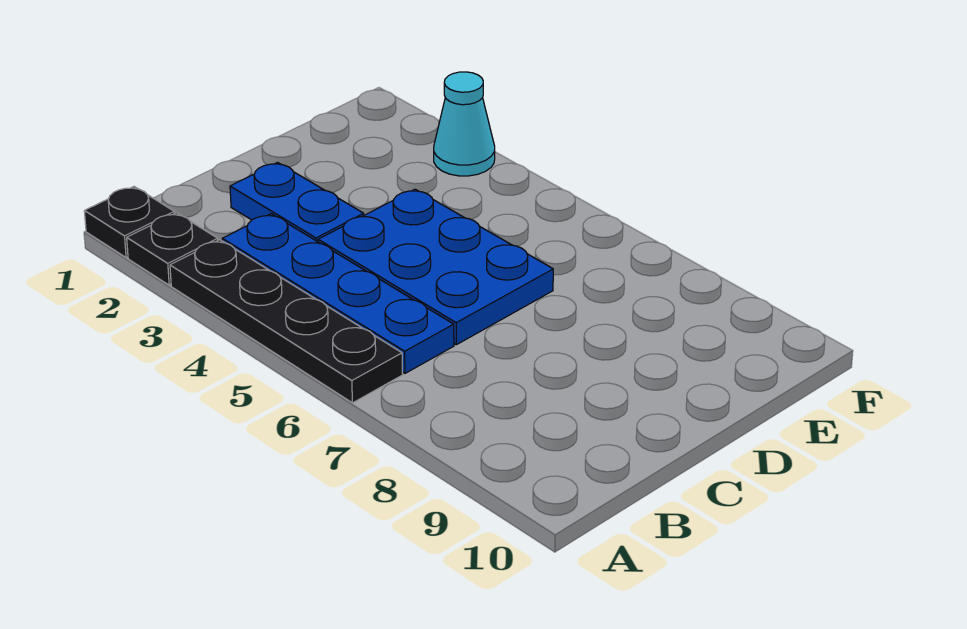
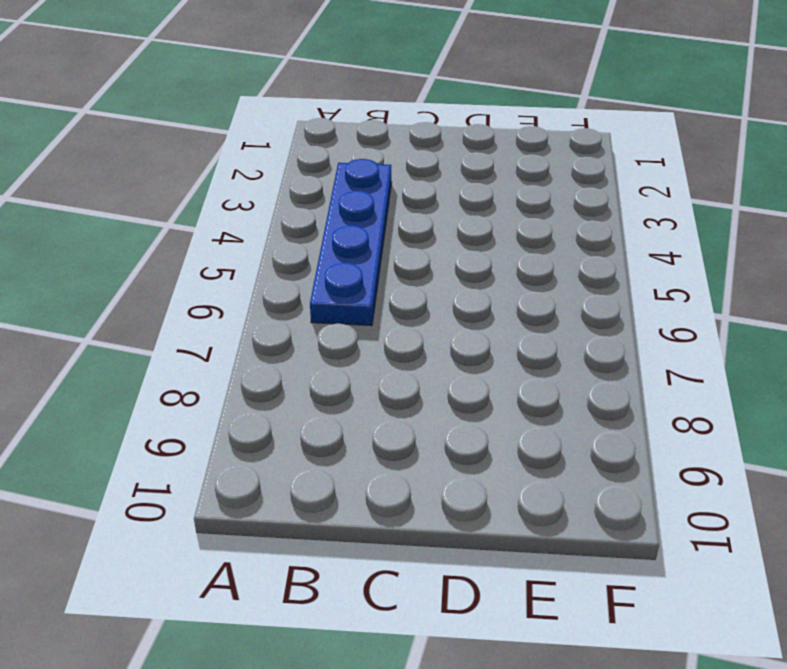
none -> black 1x1 plate [84,187,174,258]
none -> black 1x1 plate [127,213,218,285]

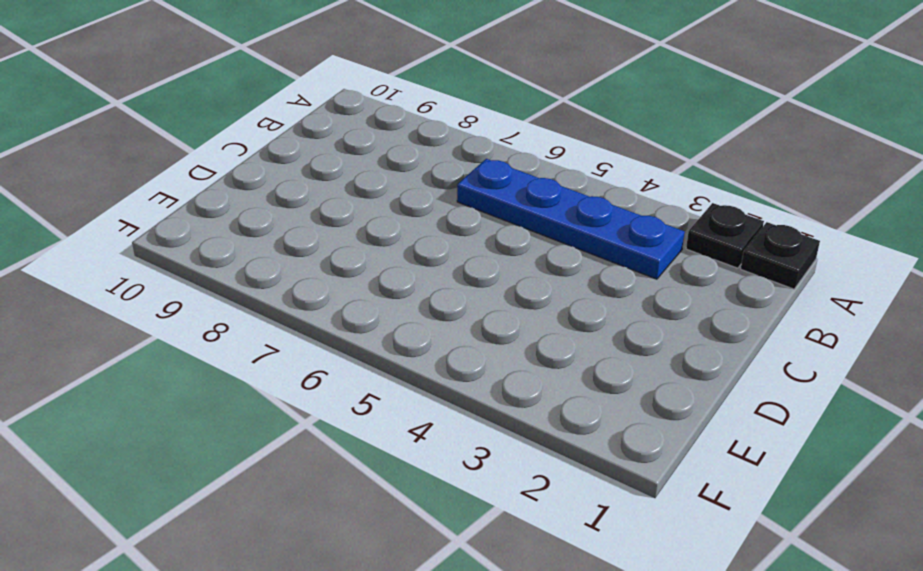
none -> black 1x4 plate [170,240,403,403]
none -> blue 1x2 plate [230,163,364,242]

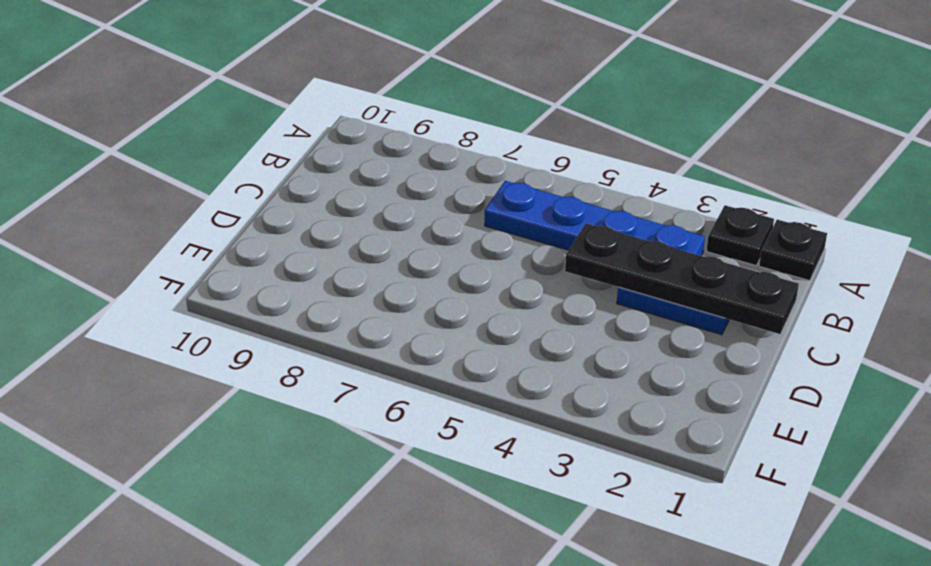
black 1x4 plate [565,224,799,334] -> black 1x4 plate moved to [170,240,403,403]
none -> blue 2x3 plate [318,189,553,345]
none -> cyan 1x1 cone [434,72,495,176]

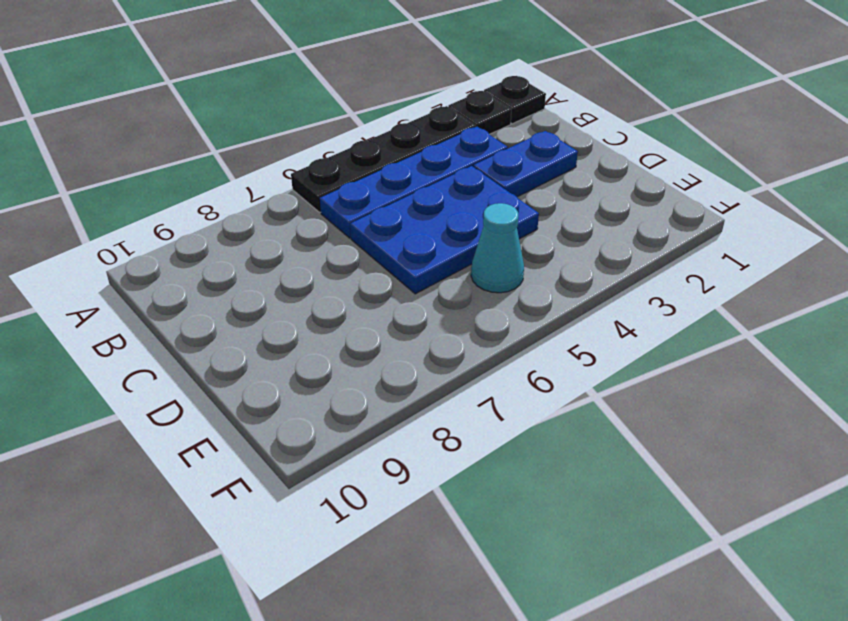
cyan 1x1 cone [471,203,524,293] -> cyan 1x1 cone moved to [434,72,495,176]

